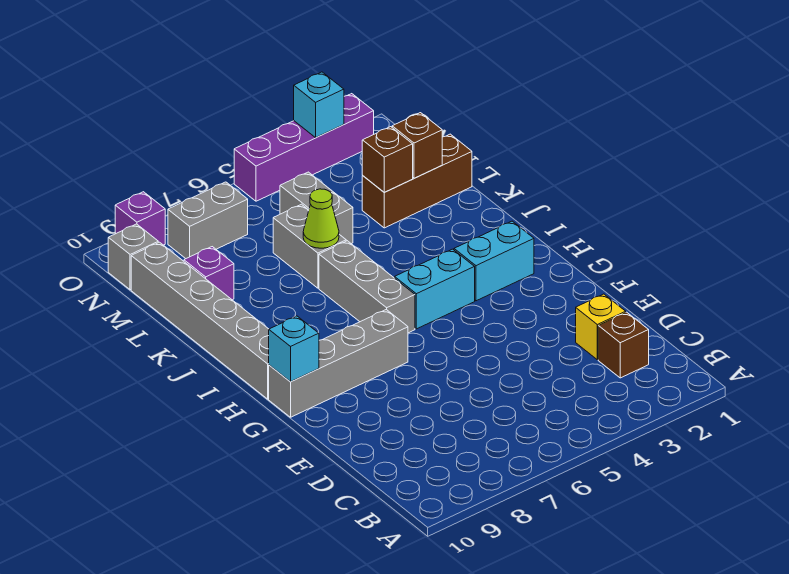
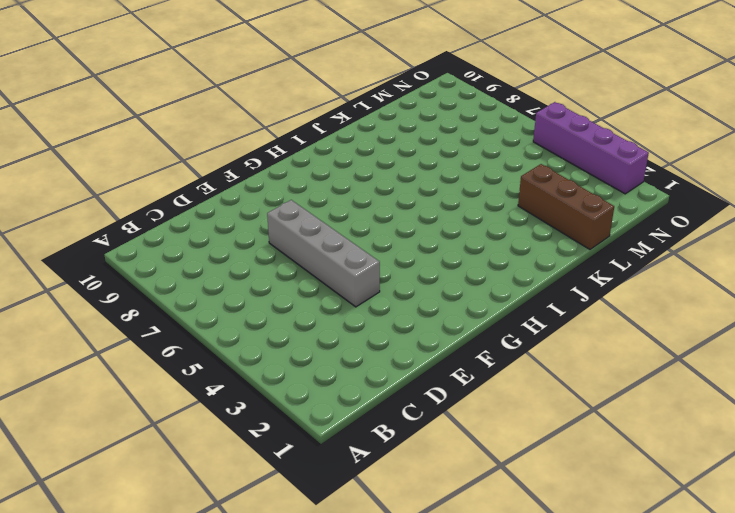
grey 1x4 brick [267,200,380,307] -> grey 1x4 brick moved to [269,309,408,417]
none -> brown 1x1 brick [598,312,649,378]
none -> yellow 1x1 brick [576,294,626,360]
none -> cyan 1x2 brick [454,221,534,301]

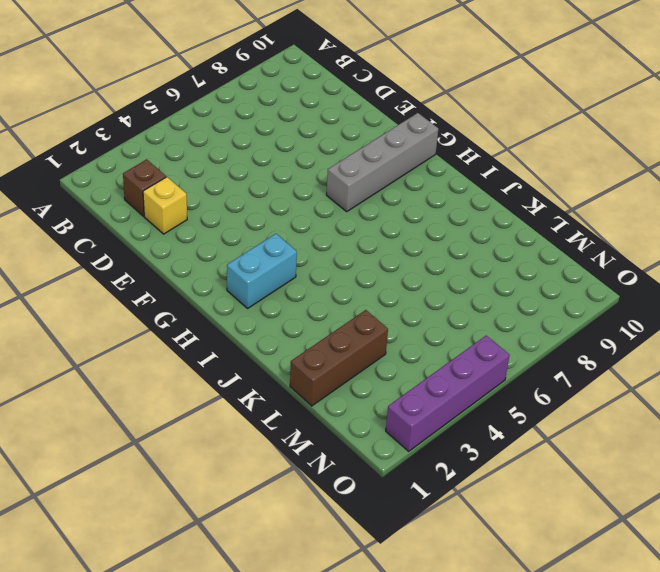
none -> cyan 1x2 brick [395,249,475,329]
none -> grey 1x3 brick [319,241,415,333]
none -> grey 1x6 brick [131,242,269,399]

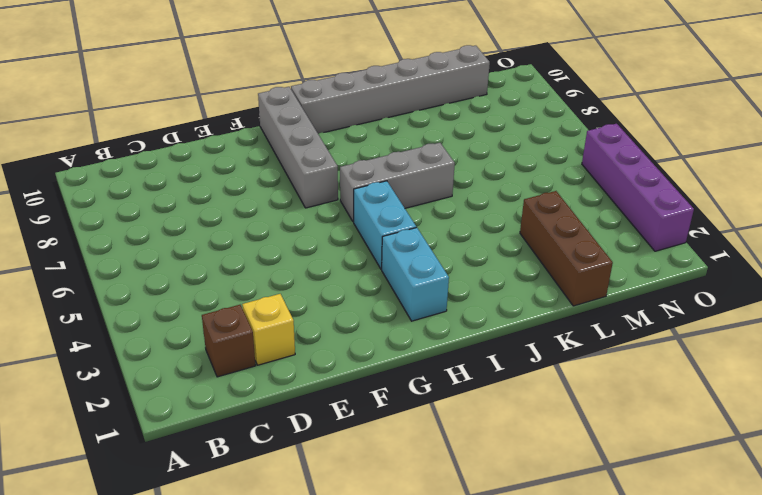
none -> grey 1x2 brick [273,204,346,288]
none -> grey 1x2 brick [280,172,353,244]
none -> purple 1x1 brick [184,247,234,300]

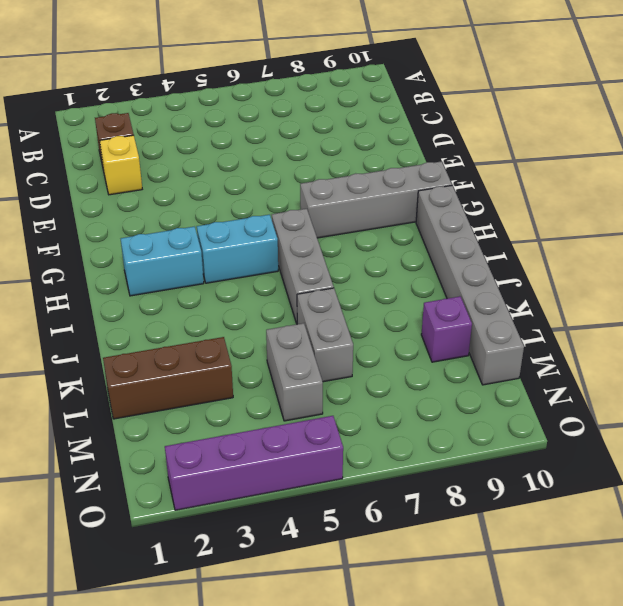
none -> grey 1x2 brick [168,182,248,259]
none -> grey 1x1 brick [108,224,158,290]
none -> purple 1x1 brick [115,192,165,245]

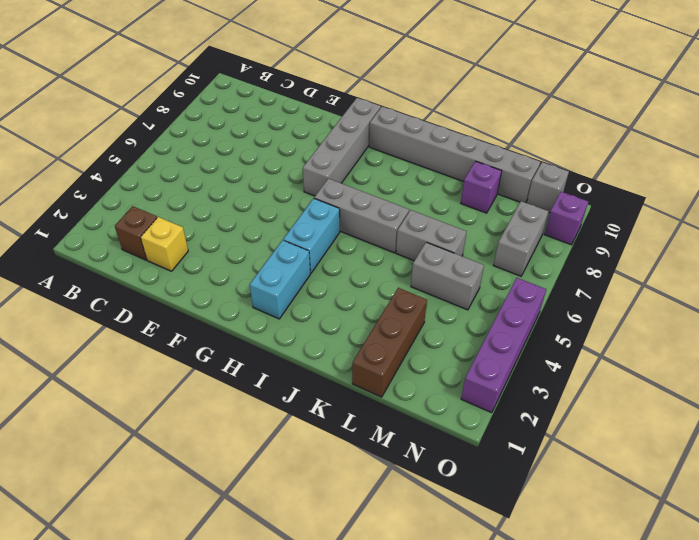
none -> cyan 1x1 brick [269,316,319,382]
none -> lime 1x1 cone [303,189,339,248]
none -> brown 1x1 brick [392,113,442,178]

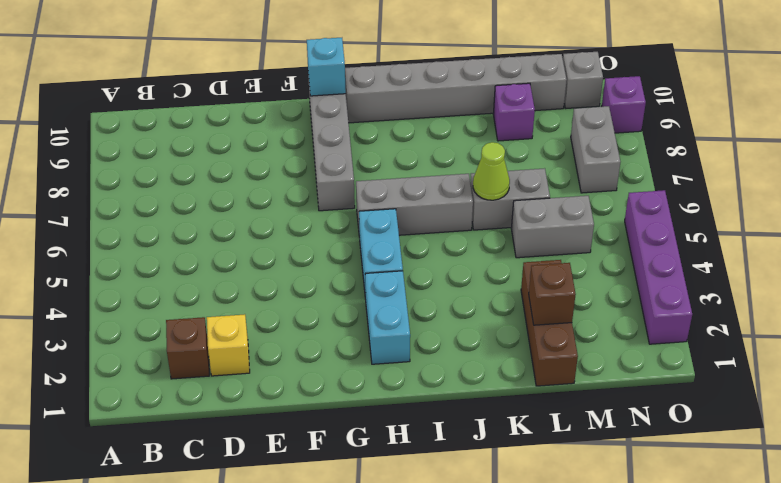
none -> brown 1x1 brick [362,127,413,192]
none -> cyan 1x1 brick [294,72,344,138]

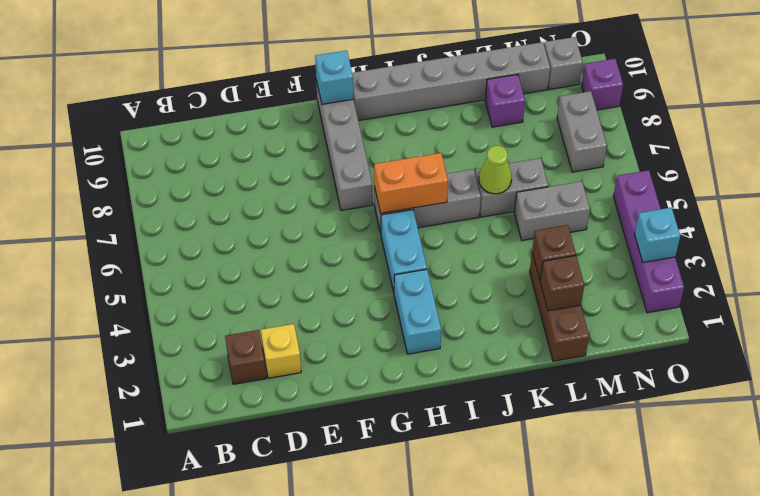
orange 1x2 brick [374,153,448,213] -> none

